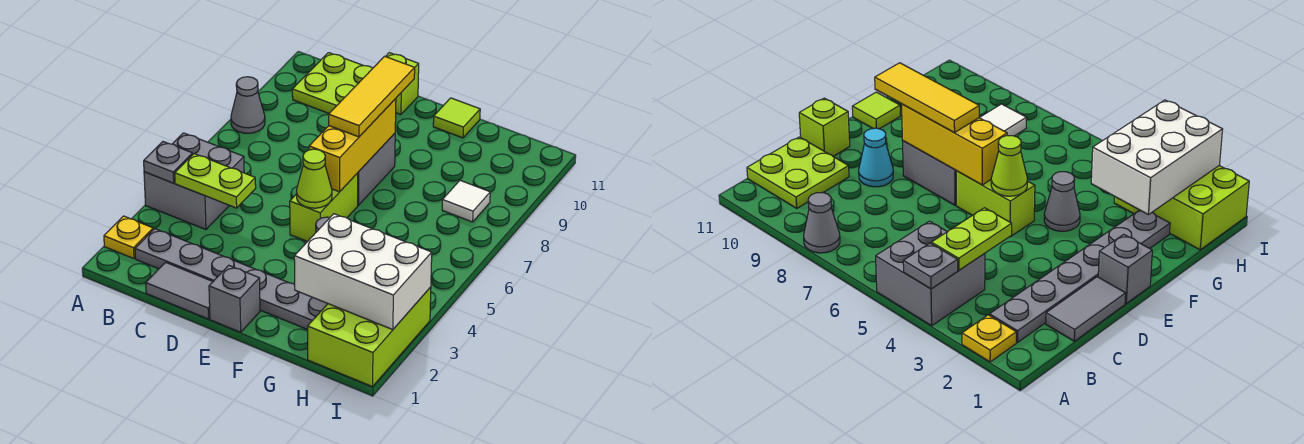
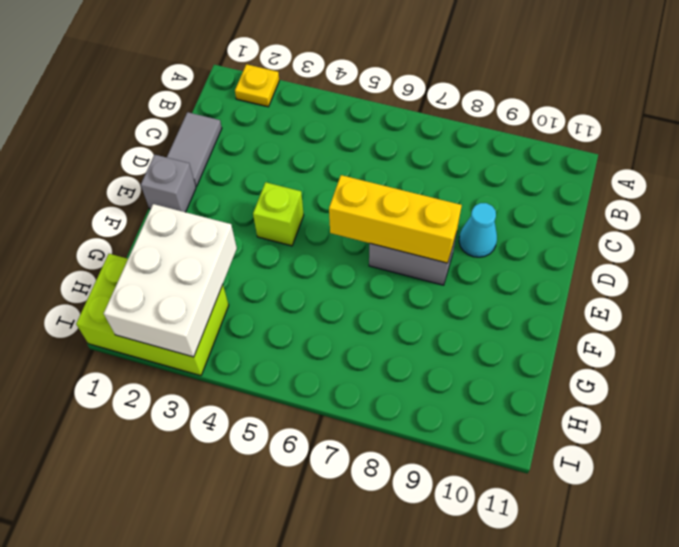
lime 1x1 brick [253,182,304,246] -> lime 1x1 brick moved to [386,53,419,115]
none -> grey 2x2 brick [144,133,244,230]
none -> grey 1x1 cone [231,77,265,133]
none -> grey 1x6 plate [135,229,328,330]

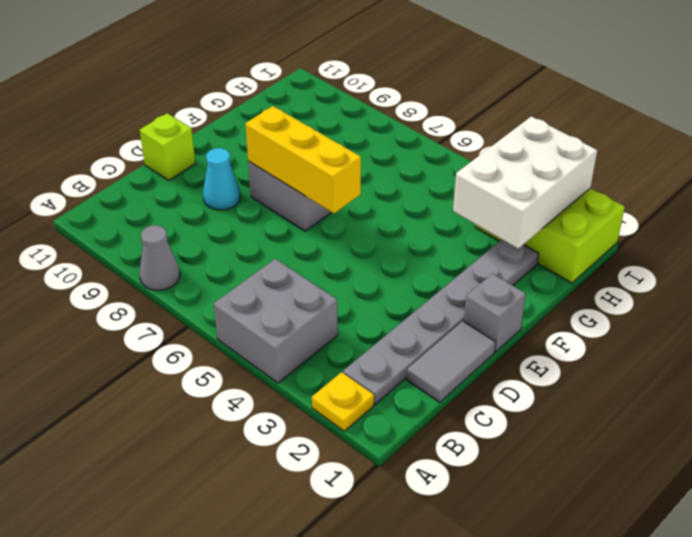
none -> lime 2x2 plate [292,53,373,113]
none -> lime 1x2 brick [290,173,358,242]
none -> grey 1x1 cone [1044,172,1080,231]

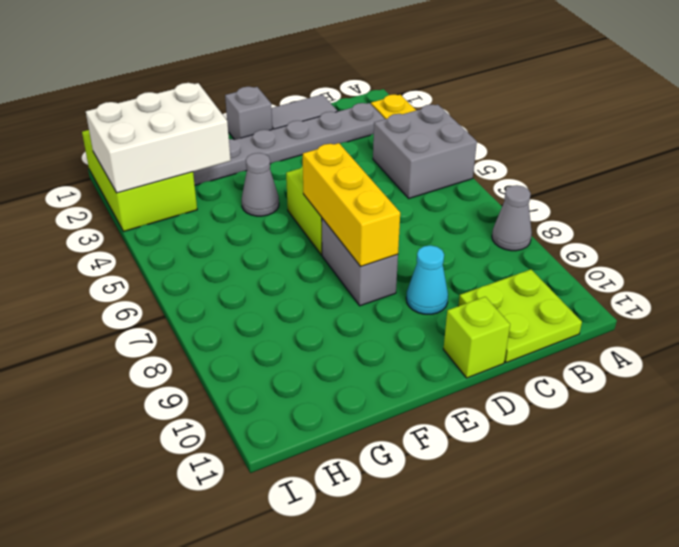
none -> lime 1x1 tile [433,98,480,138]
none -> white 1x1 tile [442,181,490,222]
none -> grey 1x1 plate [144,142,193,183]

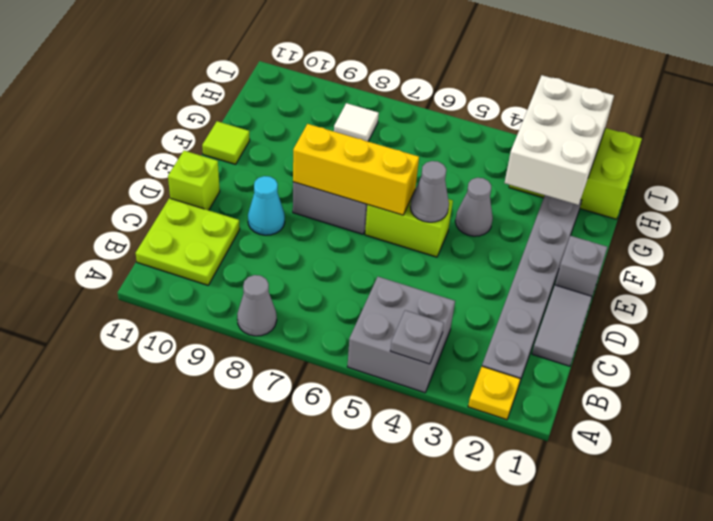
grey 1x1 cone [410,161,449,222] -> lime 1x1 cone [296,149,332,208]
none -> lime 1x2 plate [175,154,256,208]
none -> yellow 1x3 tile [329,56,415,137]

